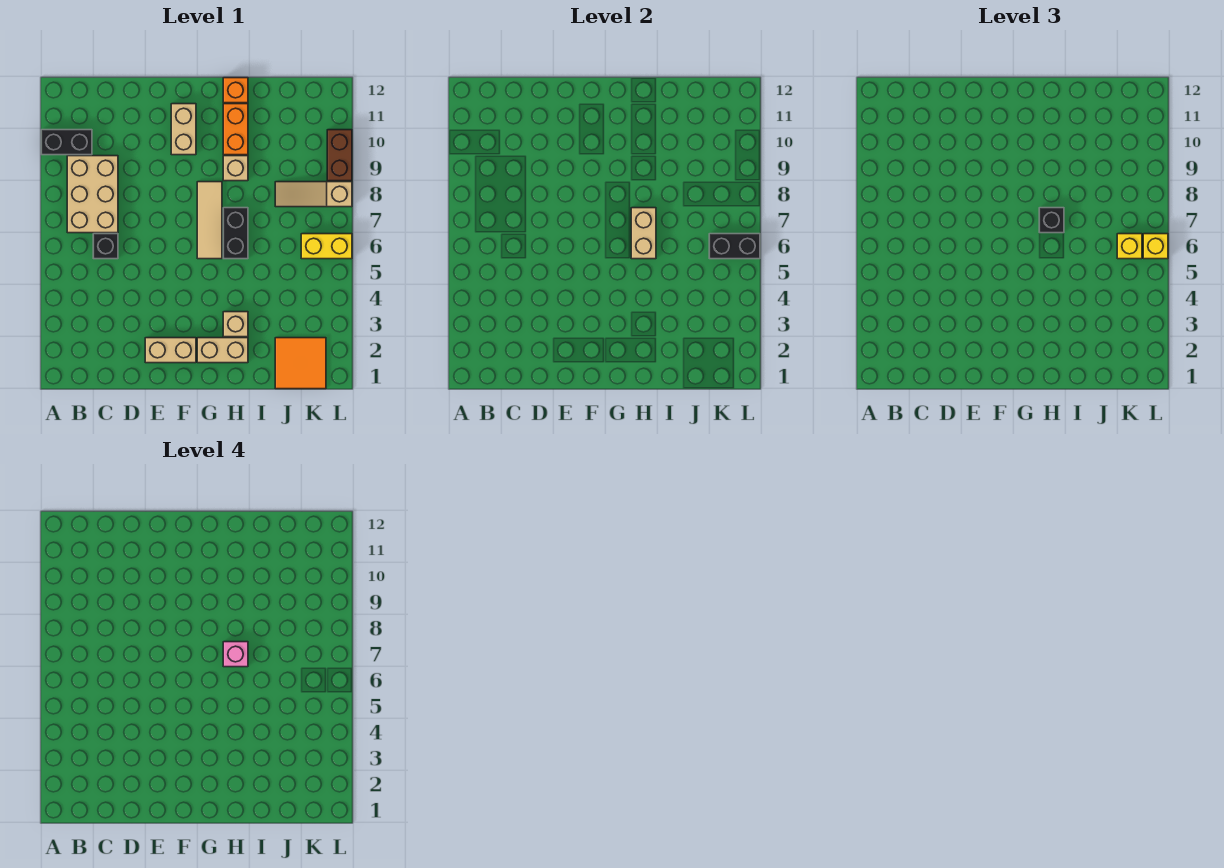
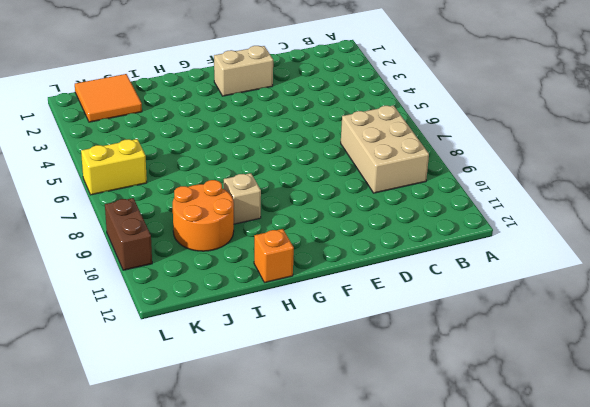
orange 2x2 round brick [173,180,234,251] -> none
none -> black 1x2 brick [41,130,92,155]
none -> black 1x1 brick [93,234,118,259]
none -> tan 1x2 brick [171,104,196,155]

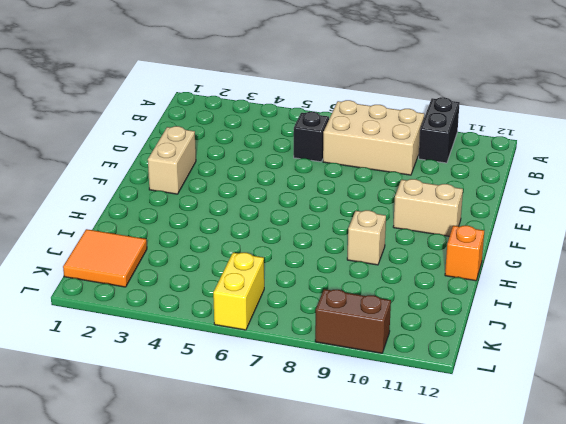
none -> tan 1x2 brick [197,338,248,363]
none -> tan 1x3 tile [197,182,222,259]
none -> tan 1x1 brick [223,312,248,337]

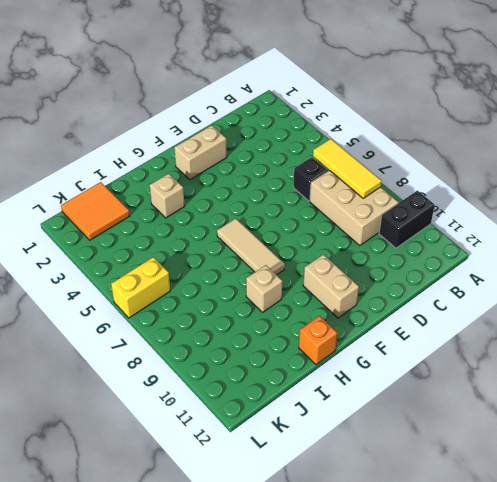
yellow 1x3 tile [313,139,381,198] -> none
none -> tan 1x2 brick [197,338,248,363]
none -> black 1x2 brick [223,208,248,259]
none -> orange 1x2 brick [223,104,248,155]

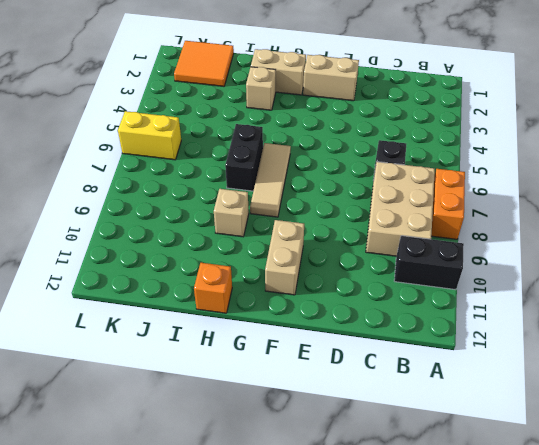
orange 1x2 brick [431,169,465,239] -> orange 1x2 brick moved to [223,104,248,155]
none -> tan 1x3 slope [275,182,352,207]
none -> brown 1x2 brick [327,130,352,181]
none -> tan 1x2 brick [631,208,656,259]

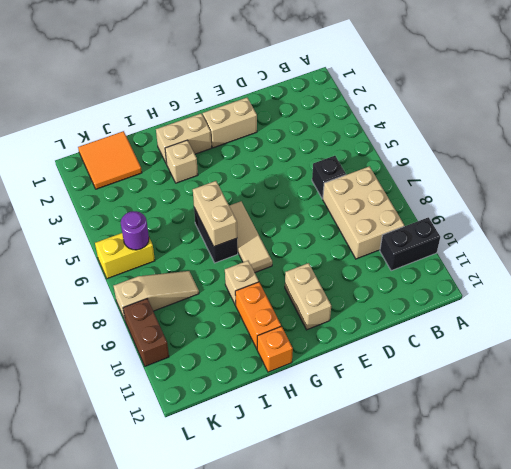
purple 1x1 round brick [121,211,149,250] -> black 1x2 brick [709,234,760,259]
none -> black 1x1 brick [1039,208,1064,233]
none -> yellow 1x1 brick [1117,234,1142,259]
none -> yellow 1x1 brick [1143,234,1168,259]

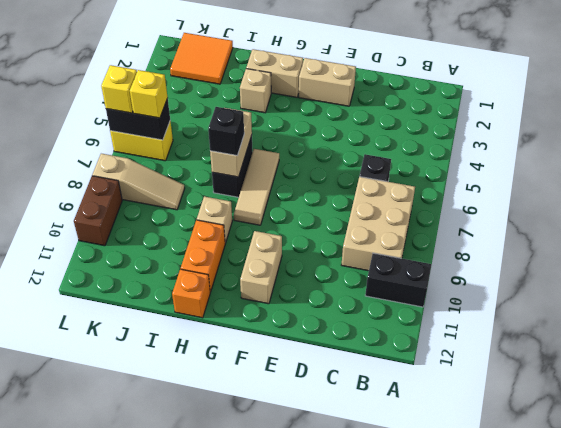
none -> pink 1x1 brick [223,642,248,667]

